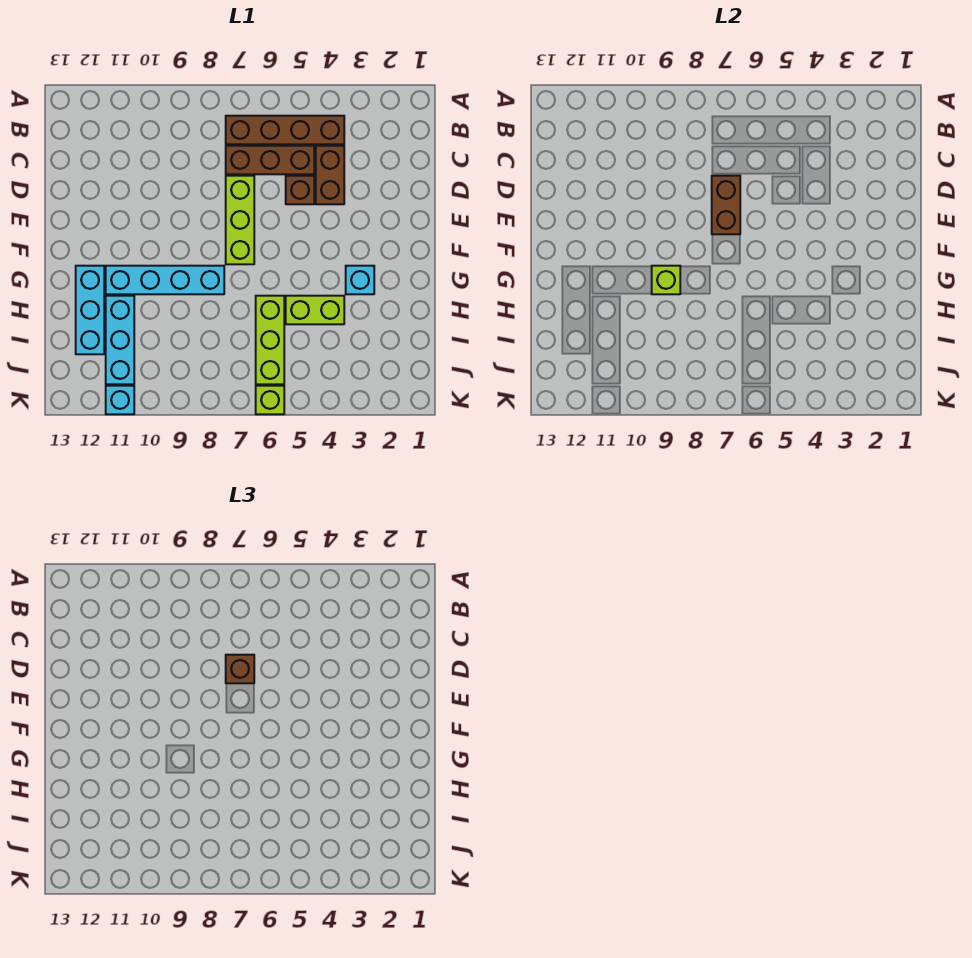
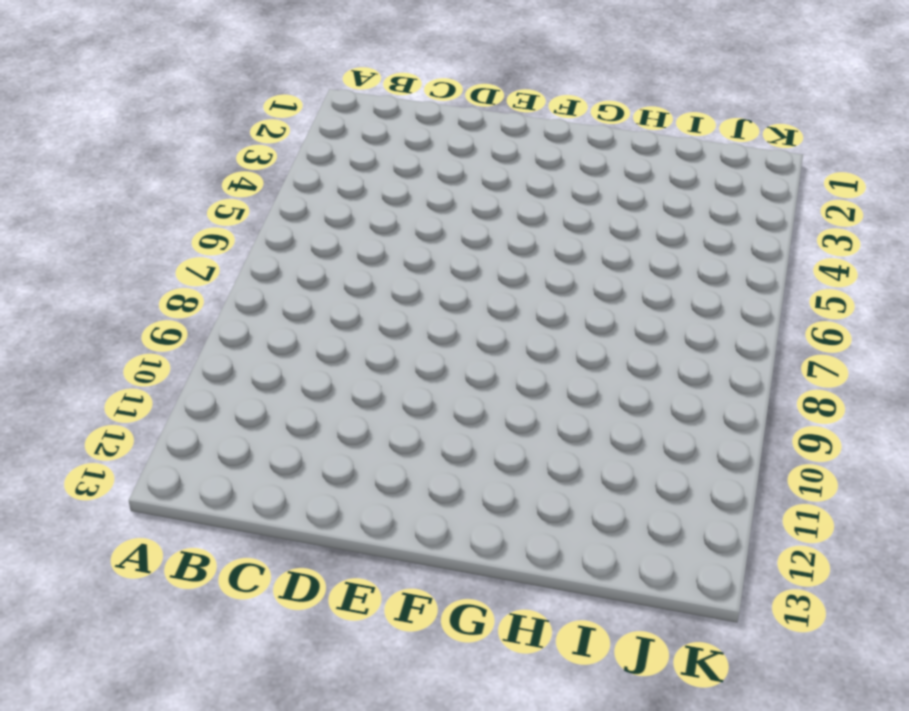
none -> brown 1x4 brick [226,116,344,144]
none -> brown 1x2 brick [316,146,344,204]
none -> brown 1x3 brick [226,146,314,174]

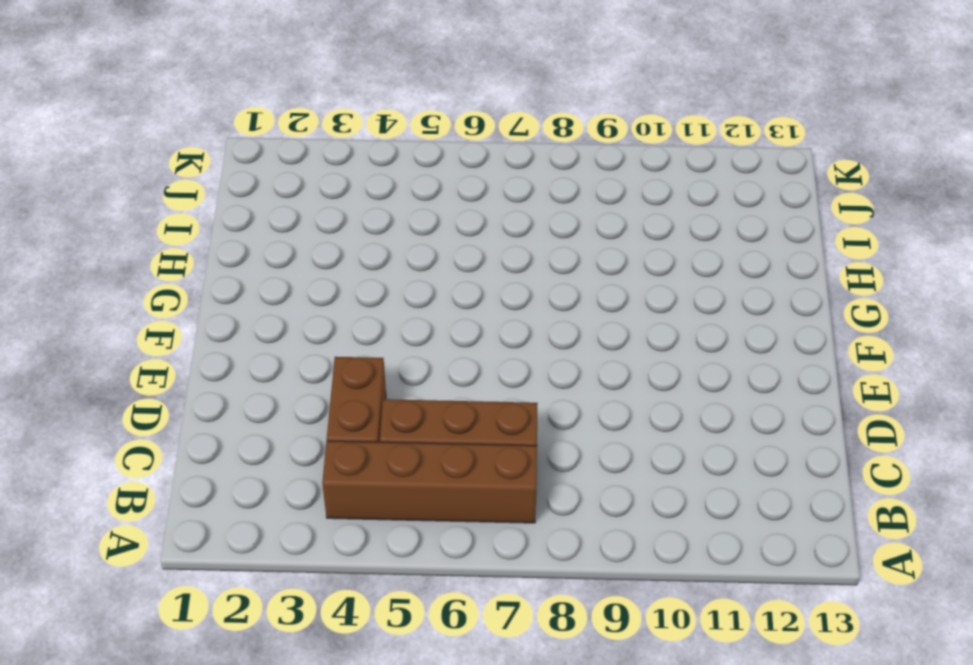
none -> brown 1x1 brick [286,176,314,204]
none -> lime 1x3 brick [226,176,254,264]
none -> cyan 1x1 brick [346,266,374,294]

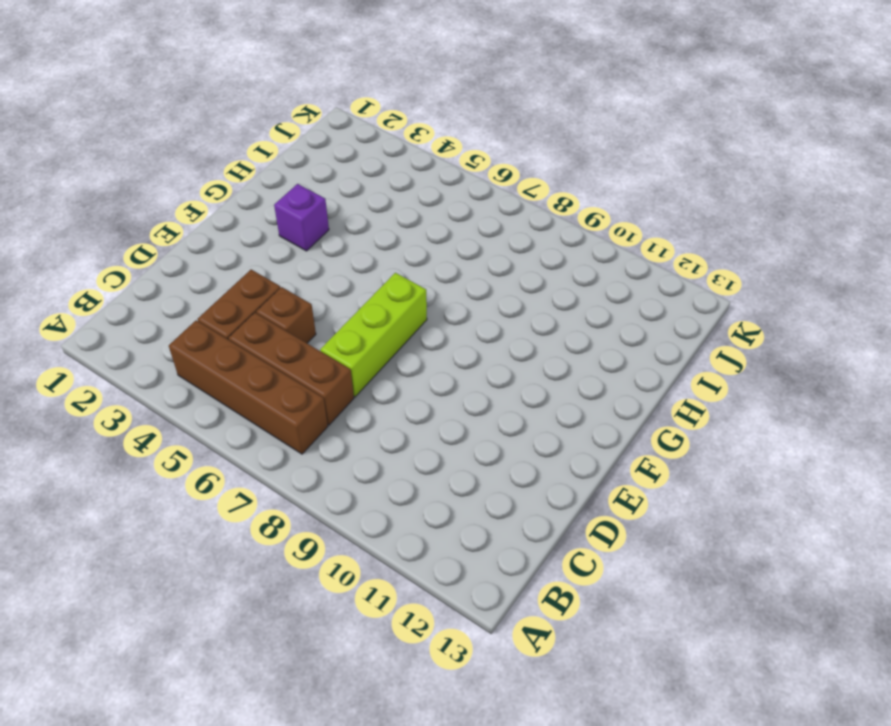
purple 1x1 brick [274,184,329,251] -> cyan 1x1 brick [346,266,374,294]
none -> cyan 1x4 brick [106,266,224,294]
none -> cyan 1x3 brick [76,266,104,354]
none -> lime 1x2 brick [286,296,344,324]

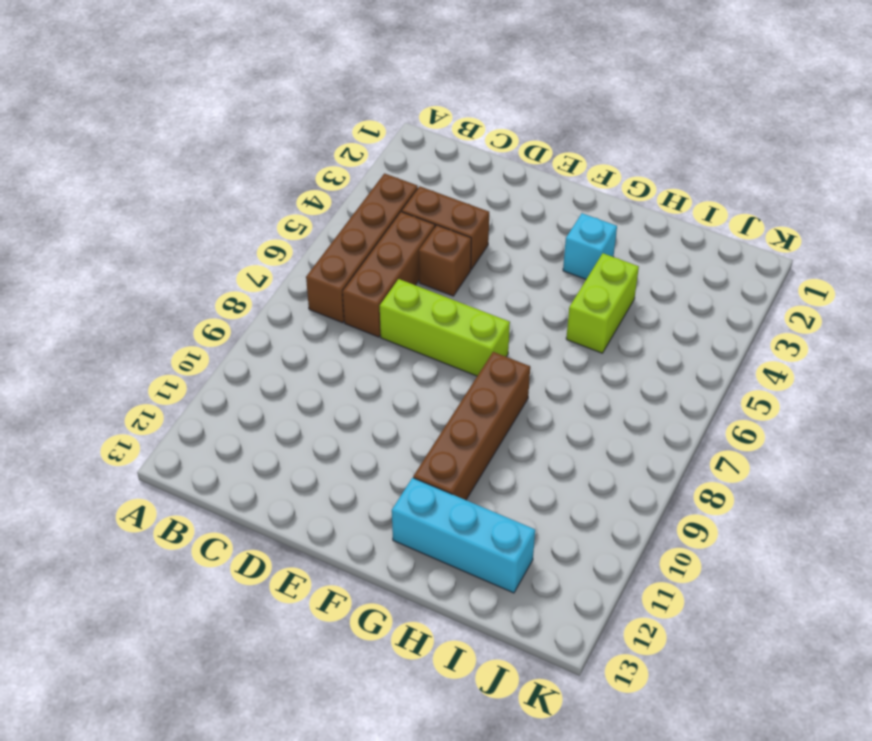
brown 1x4 brick [413,352,530,500] -> cyan 1x4 brick [106,266,224,294]
none -> lime 1x3 brick [256,296,284,384]
none -> cyan 1x3 brick [106,296,134,384]
none -> lime 1x1 brick [256,386,284,414]

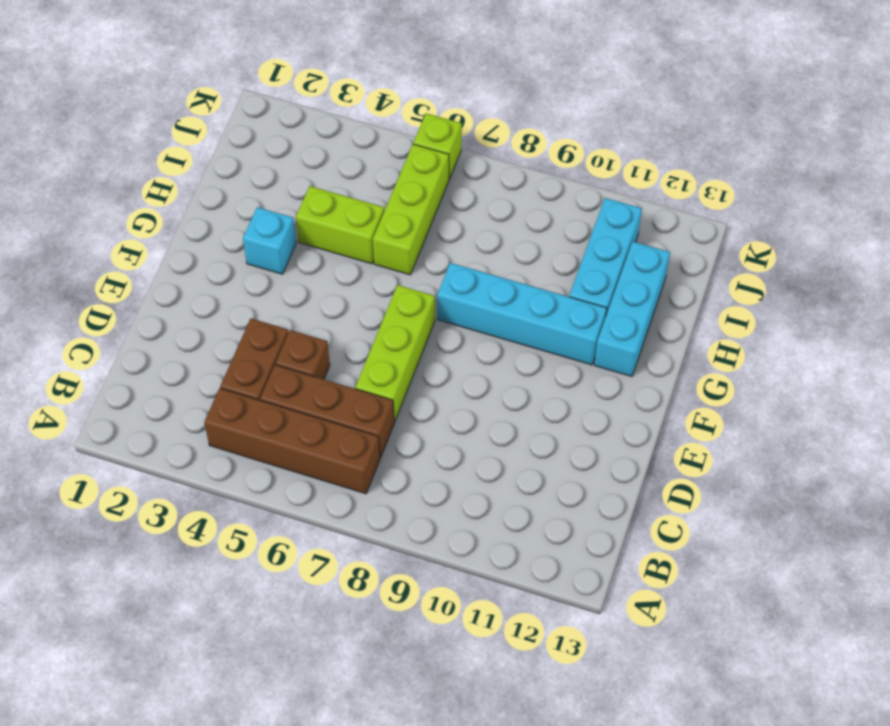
none -> cyan 1x1 brick [106,386,134,414]
none -> brown 1x2 brick [712,176,740,234]
none -> lime 1x1 brick [652,266,680,294]

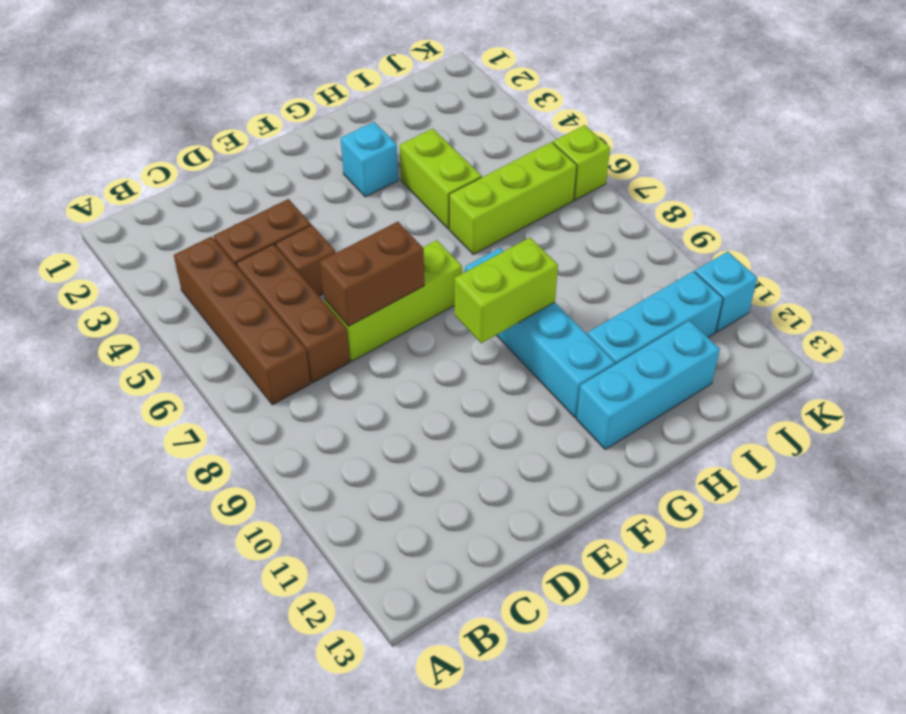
lime 1x2 brick [455,238,558,343] -> lime 1x1 brick [652,266,680,294]
none -> brown 1x1 brick [226,655,254,683]

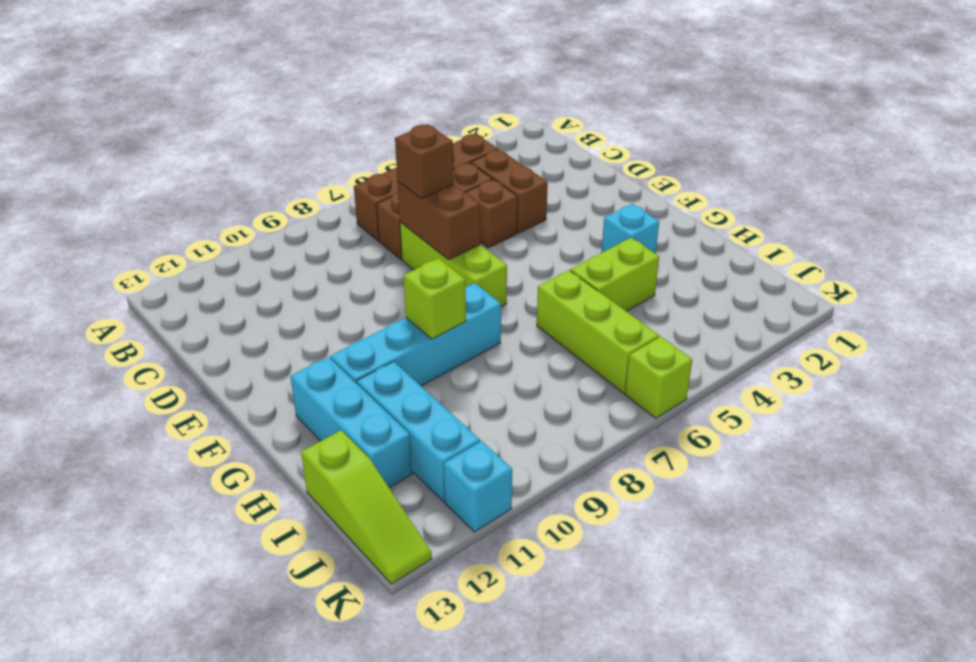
lime 1x3 slope [301,430,432,584] -> none

